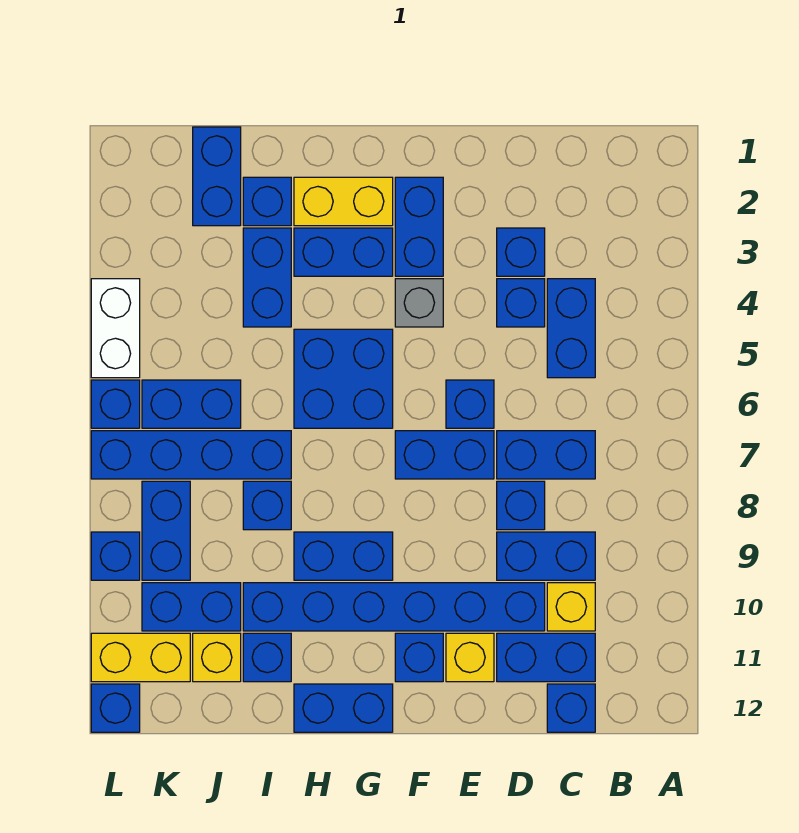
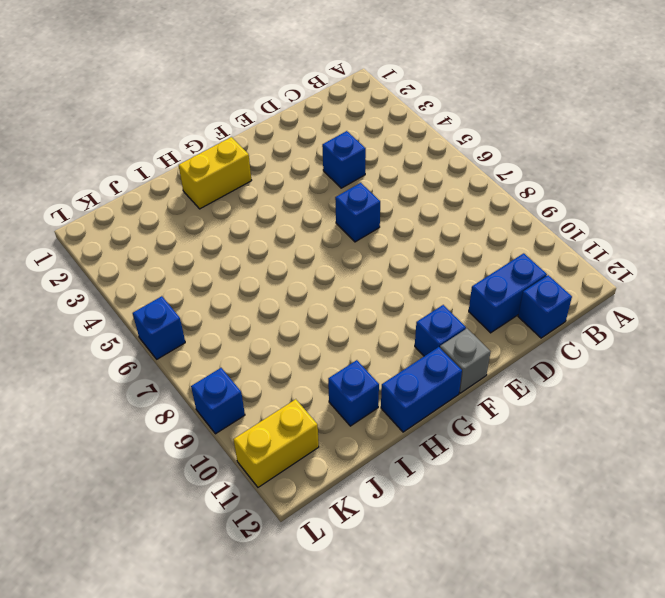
grey 1x1 brick [440,329,491,393] -> grey 1x1 brick moved to [395,279,443,327]
none -> blue 1x2 brick [547,279,595,378]
none -> blue 1x2 brick [497,431,595,479]
none -> blue 1x2 brick [497,532,595,580]
none -> yellow 1x1 brick [547,583,595,631]

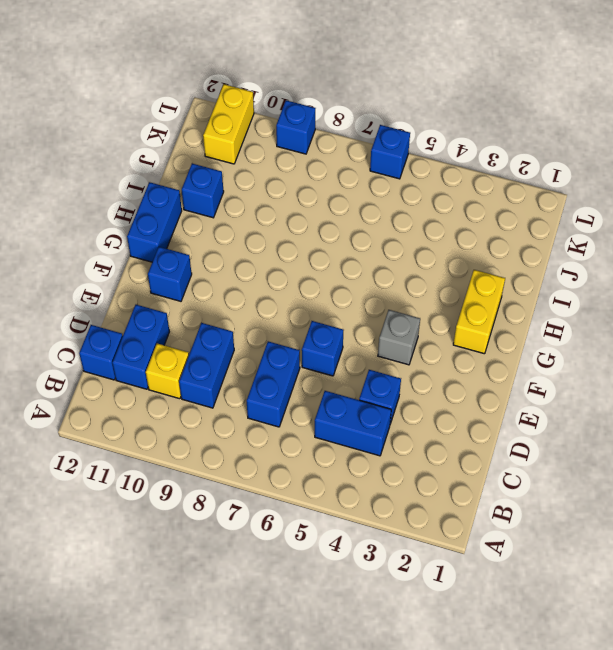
none -> blue 1x1 brick [497,228,545,276]
none -> blue 1x1 brick [497,481,545,530]
none -> blue 1x6 brick [243,583,545,631]
none -> blue 1x2 brick [395,431,494,479]

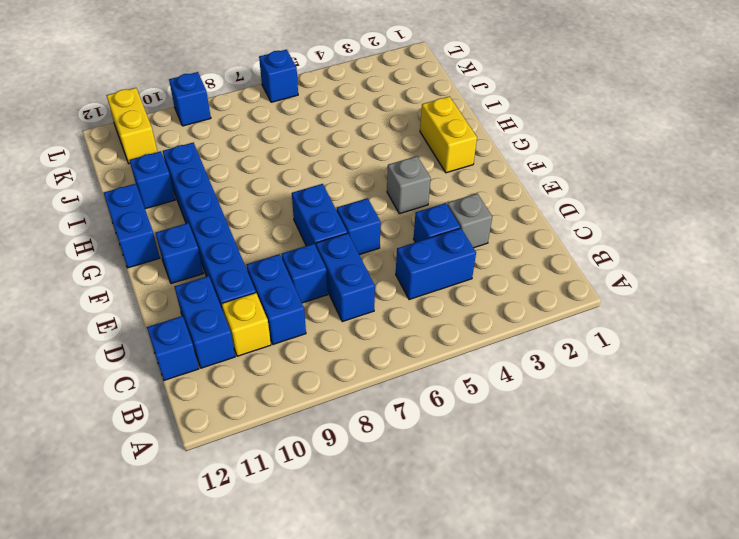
grey 1x1 brick [447,194,492,248] -> blue 1x1 brick [497,228,545,276]
none -> yellow 1x1 brick [446,633,494,682]
none -> blue 1x2 brick [395,177,443,276]
none -> blue 1x2 brick [294,228,393,276]
none -> blue 2x2 brick [294,329,393,428]

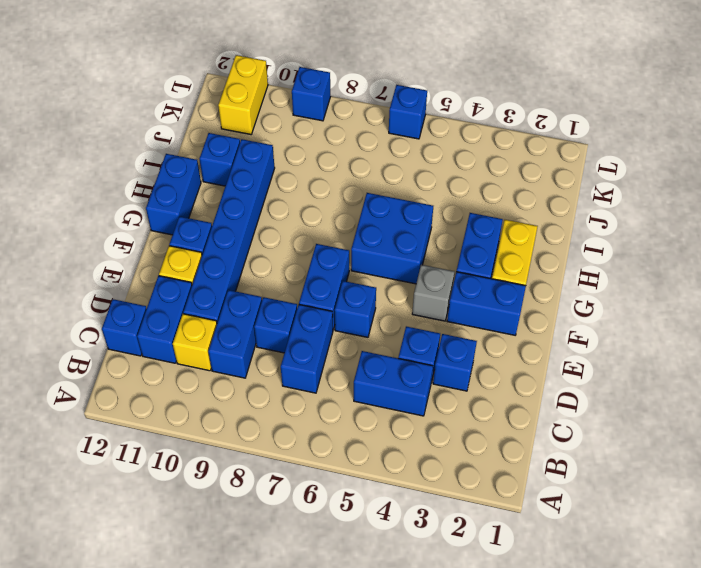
none -> blue 1x2 brick [294,532,393,580]
none -> blue 1x1 brick [243,177,291,226]
none -> blue 1x2 brick [243,228,291,327]
none -> blue 1x4 brick [91,431,291,479]

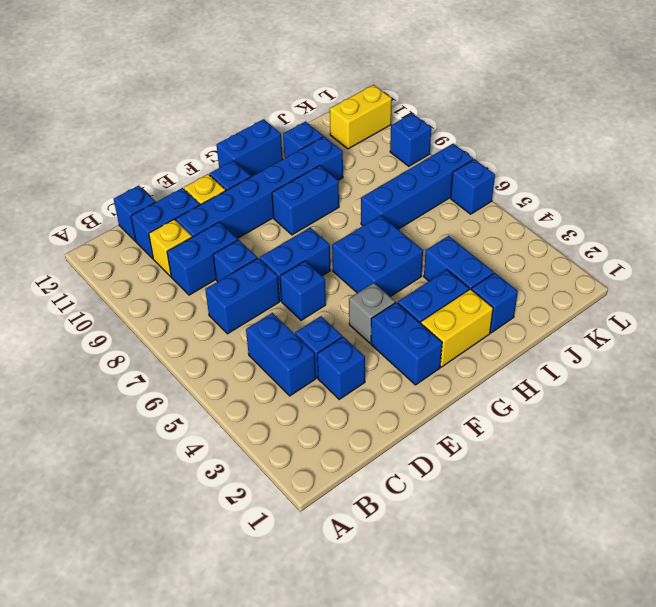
none -> blue 1x1 brick [243,481,291,530]
none -> blue 1x2 brick [193,127,241,226]
none -> blue 1x2 brick [142,380,241,428]
none -> blue 1x2 brick [142,583,241,631]

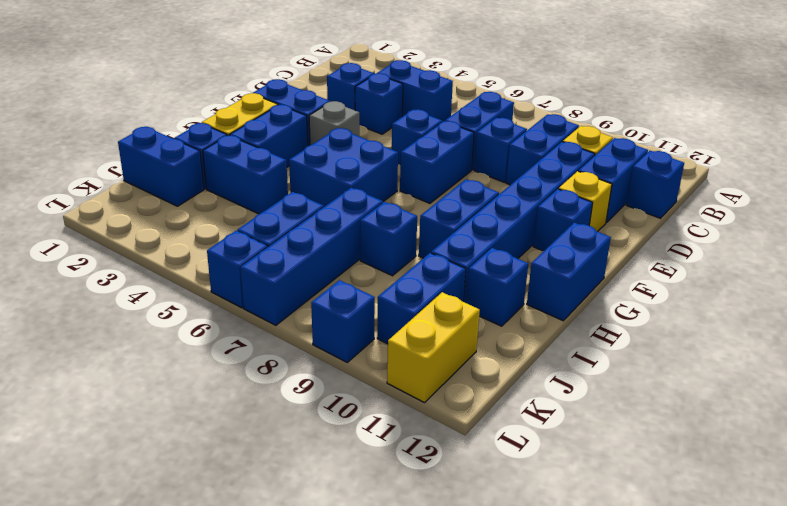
none -> yellow 1x1 brick [193,633,241,682]
none -> blue 1x2 brick [142,481,190,580]
none -> white 1x2 brick [91,279,140,378]
none -> blue 1x1 brick [91,684,140,732]

